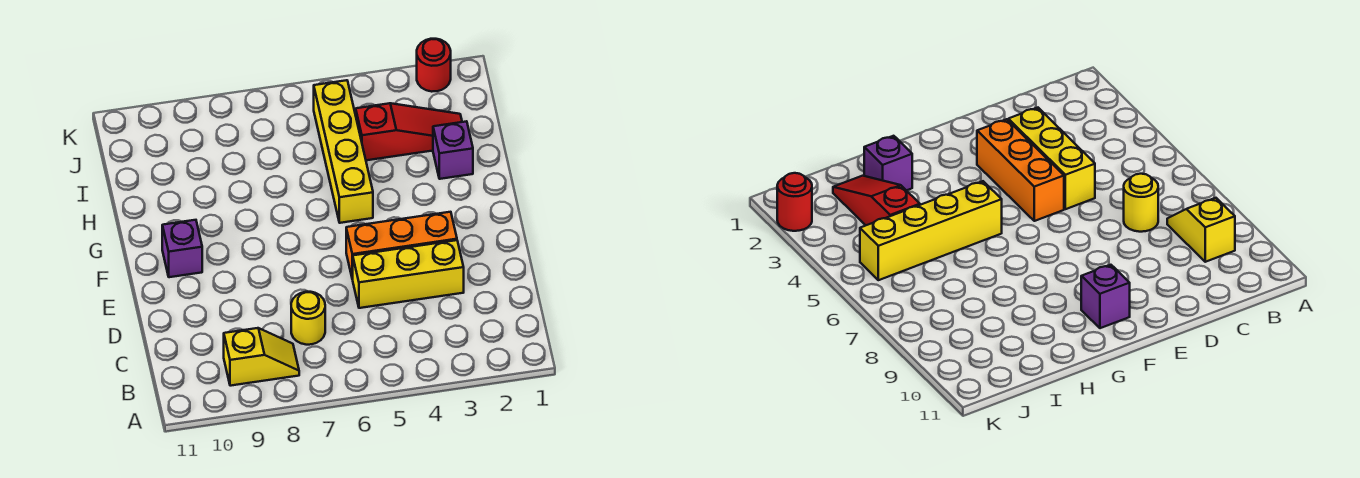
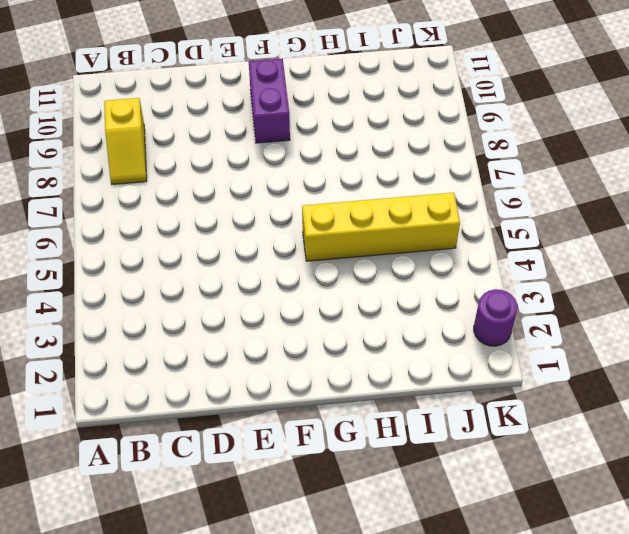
purple 1x2 brick [249,58,290,143] -> purple 1x1 brick [162,220,202,277]
purple 1x1 round brick [474,289,517,346] -> red 1x1 round brick [417,39,451,92]
none -> yellow 1x1 round brick [291,292,325,345]
none -> yellow 1x3 brick [353,240,464,308]

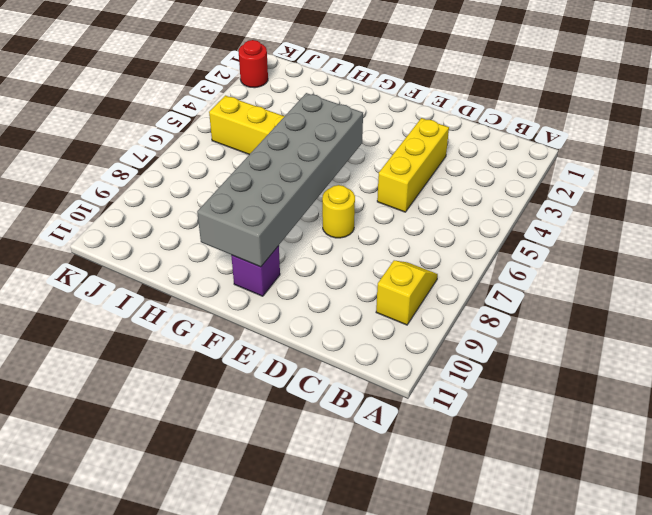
yellow 1x1 round brick [322,185,355,238] -> yellow 1x1 round brick moved to [291,292,325,345]
grey 2x6 brick [197,93,363,267] -> none
none -> orange 1x3 brick [346,212,457,279]
none -> purple 1x1 brick [433,121,473,179]

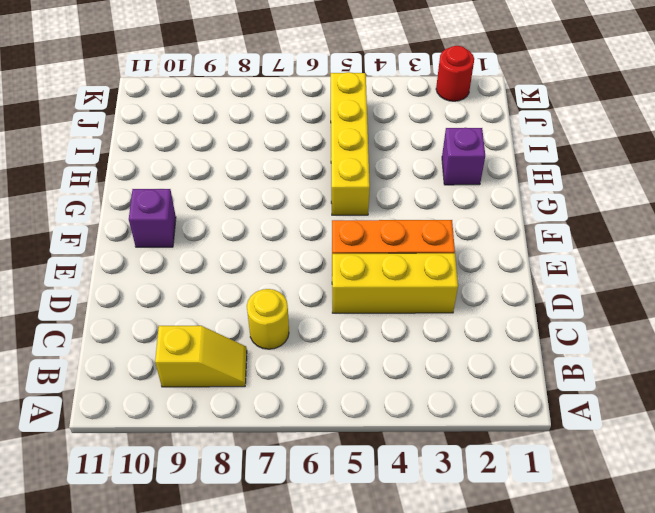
none -> red 1x3 slope [356,103,462,160]

